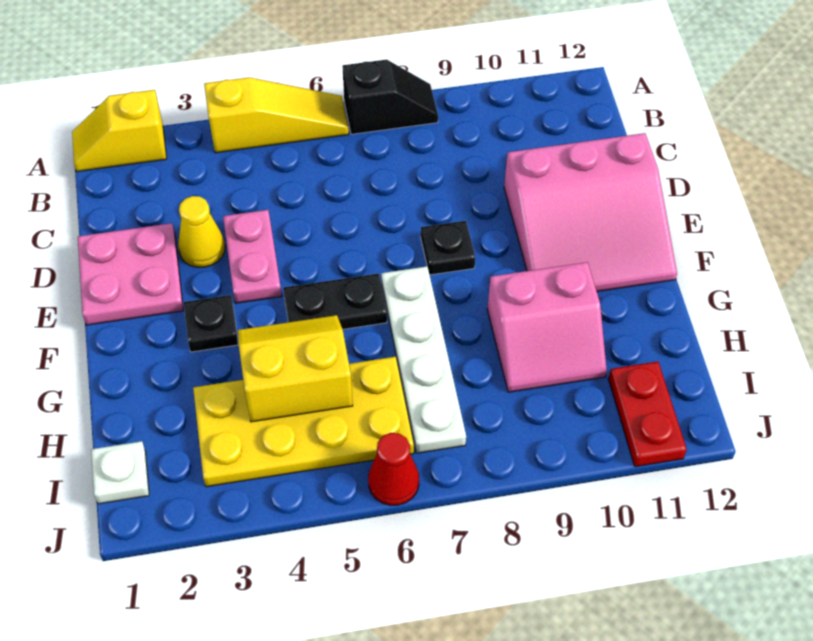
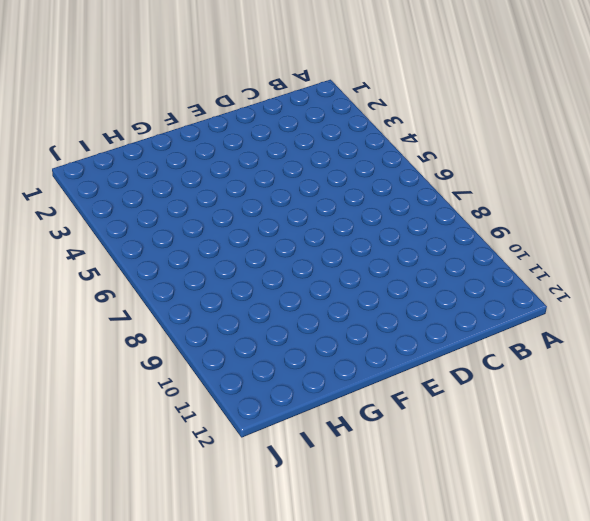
none -> yellow 1x2 slope [72,90,167,172]
none -> yellow 1x3 slope [204,78,349,153]
none -> black 1x2 slope [342,60,438,134]

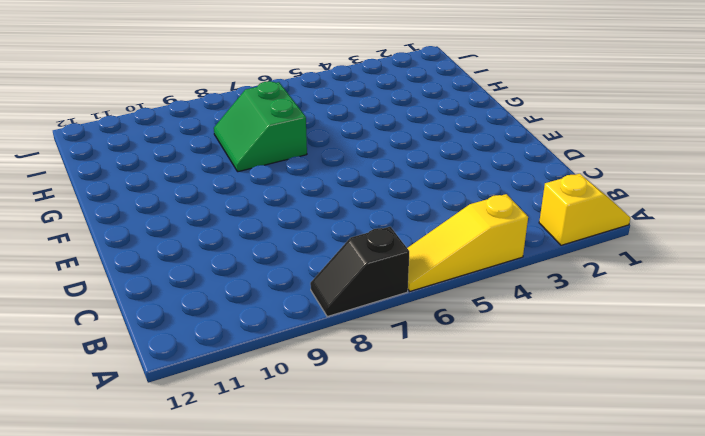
green 2x2 slope [214,81,307,172] -> white 1x4 plate [381,267,466,453]
none -> pink 2x2 plate [78,223,183,325]
none -> yellow 1x1 cone [178,196,225,267]
none -> pink 1x2 plate [223,210,282,303]

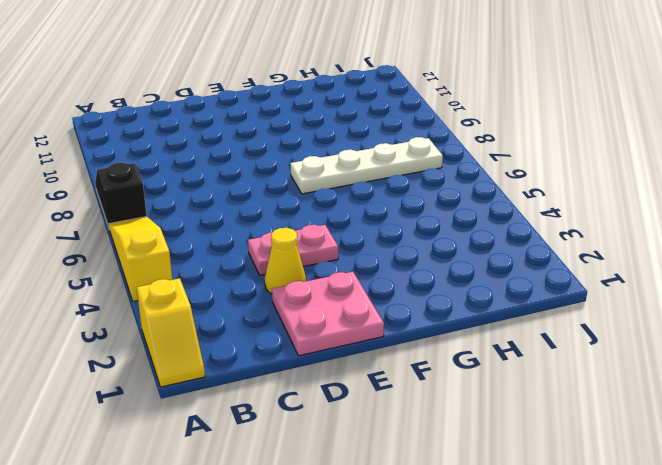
none -> pink 3x3 slope [504,133,677,291]
none -> black 1x1 plate [421,221,475,275]
none -> black 1x1 plate [184,295,238,352]

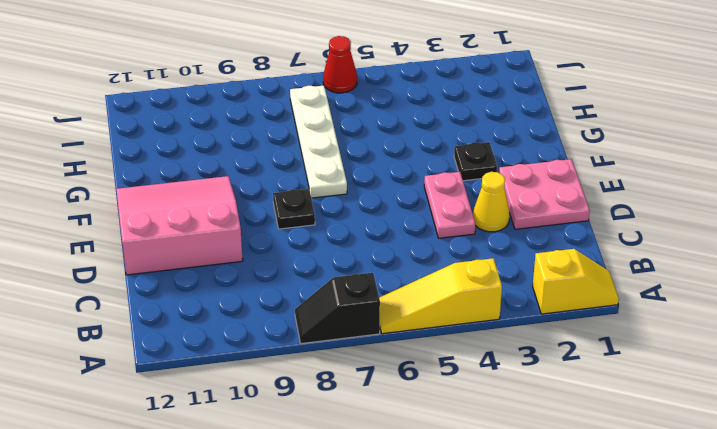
none -> black 1x2 plate [283,274,387,329]
none -> pink 2x2 slope [487,262,607,392]
none -> yellow 2x4 plate [193,357,414,487]

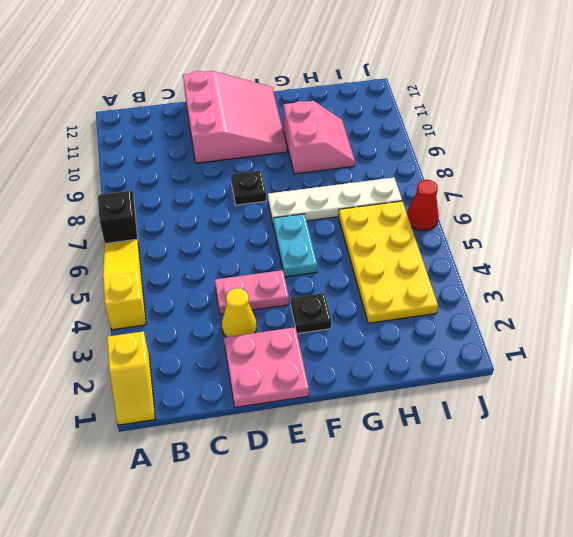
cyan 1x2 plate [273,214,317,277] -> black 1x2 plate [283,274,387,329]
none -> white 1x1 plate [91,441,149,504]
none -> red 1x2 plate [609,362,687,467]
none -> yellow 2x2 slope [238,315,353,422]

